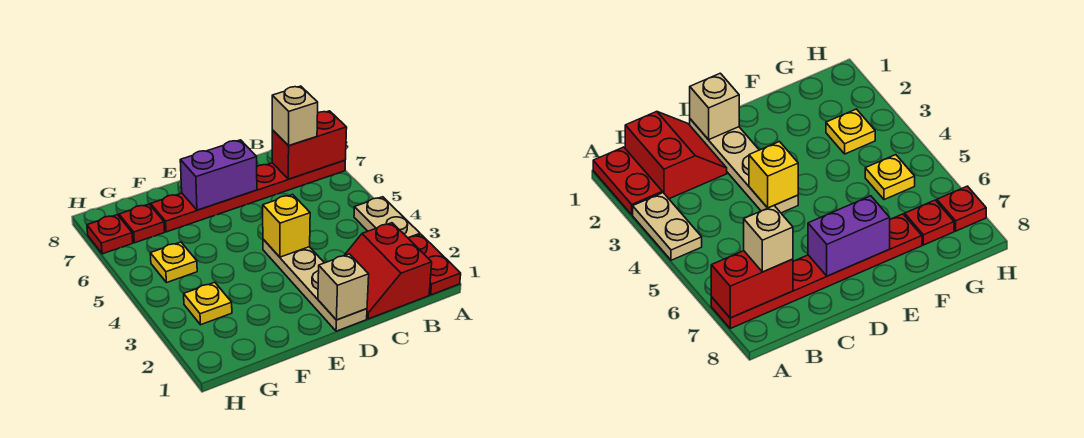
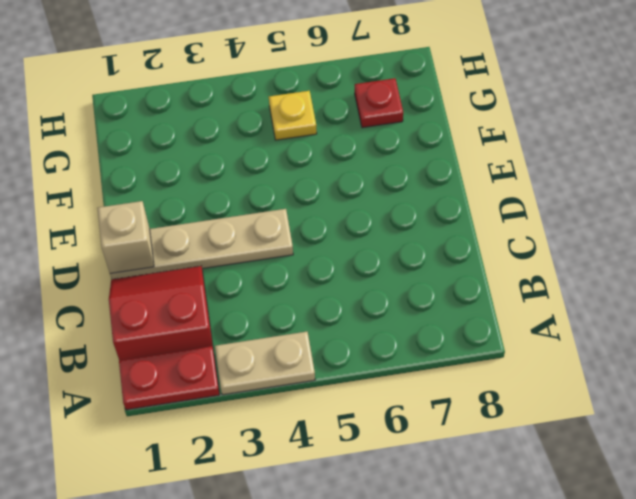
none -> red 1x6 plate [151,160,345,232]
none -> yellow 1x1 plate [184,282,232,325]
none -> red 1x1 plate [87,215,133,254]

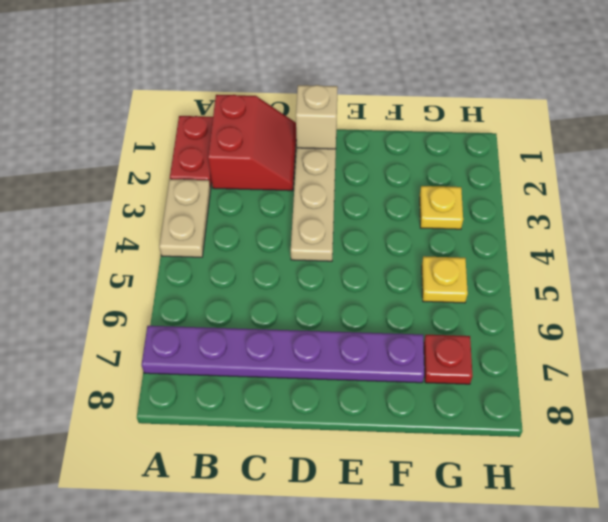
purple 1x6 plate [142,326,424,383] -> red 1x6 plate [151,160,345,232]
none -> red 1x1 plate [87,215,133,254]
none -> red 1x2 brick [272,111,347,179]
none -> yellow 1x1 brick [263,194,310,257]

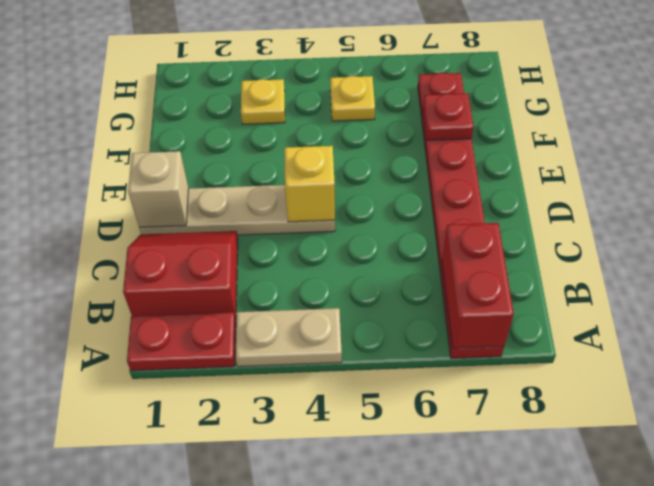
red 1x1 plate [423,93,473,140] -> red 1x1 plate moved to [87,215,133,254]
none -> purple 1x2 brick [180,140,257,210]
none -> tan 1x1 brick [272,86,318,146]

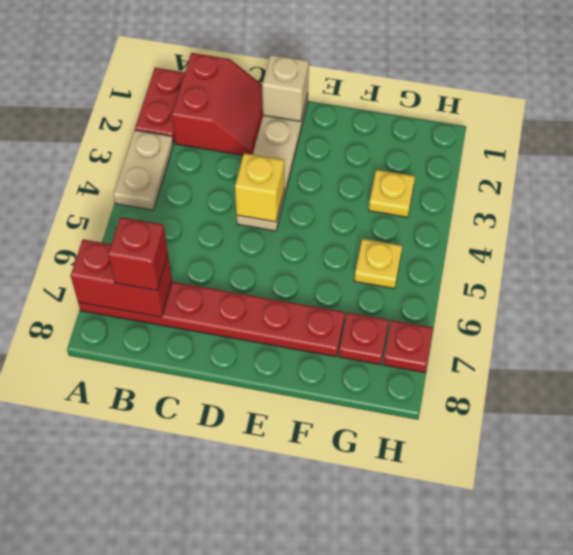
red 1x1 brick [108,217,168,291] -> tan 1x1 brick [272,86,318,146]
none -> purple 1x2 brick [180,140,257,210]

